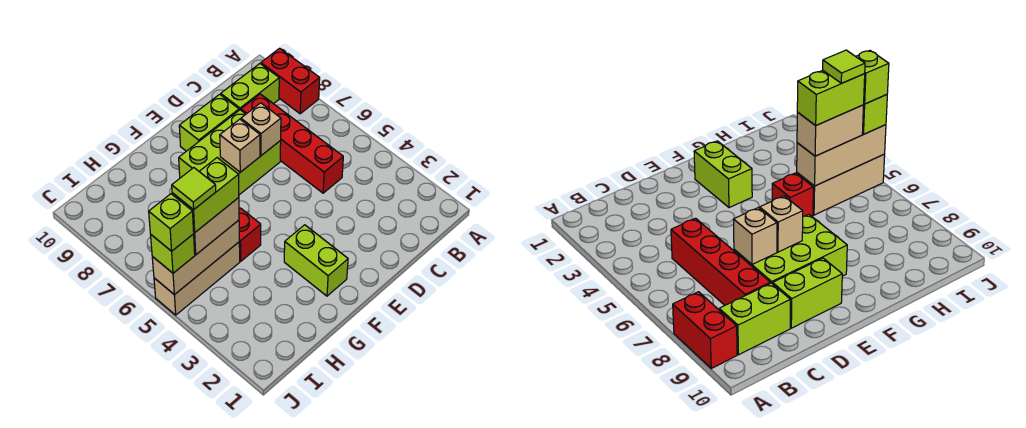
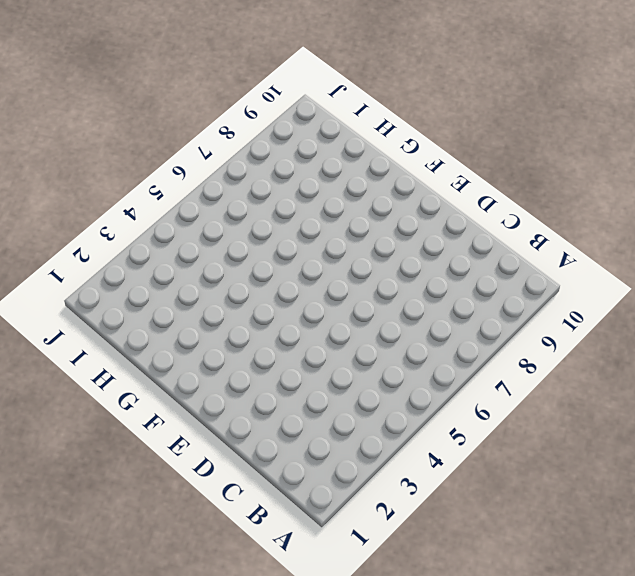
none -> red 1x2 brick [261,48,320,114]
none -> lime 1x2 brick [221,64,279,110]
none -> red 1x4 brick [241,94,343,193]

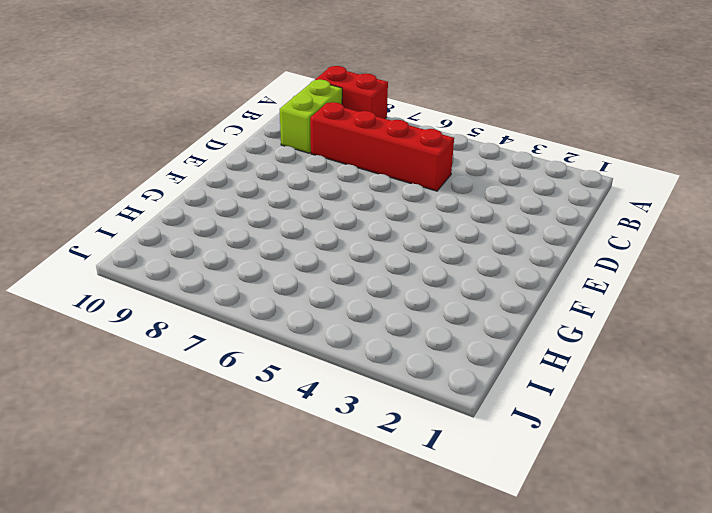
none -> lime 2x3 brick [179,110,281,195]
none -> lime 1x2 brick [179,94,239,151]
none -> lime 1x2 brick [284,225,348,296]

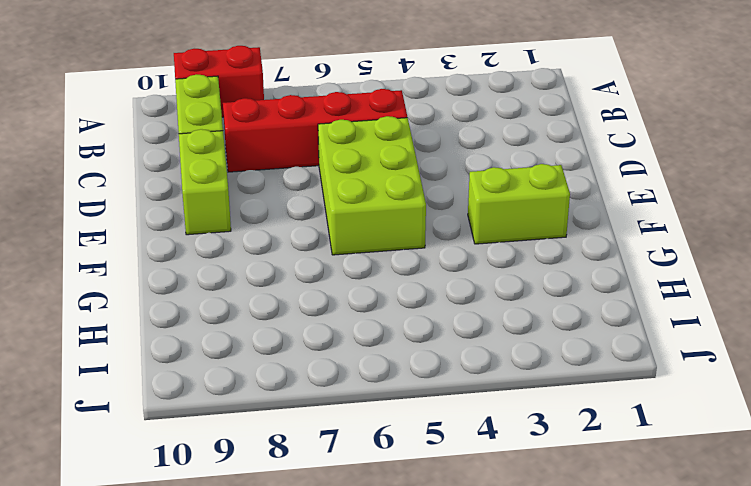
lime 2x3 brick [318,116,426,255] -> lime 2x3 brick moved to [179,110,281,195]
none -> red 1x1 brick [239,208,261,261]
none -> tan 1x3 brick [154,242,240,315]
none -> tan 1x1 brick [241,103,281,156]

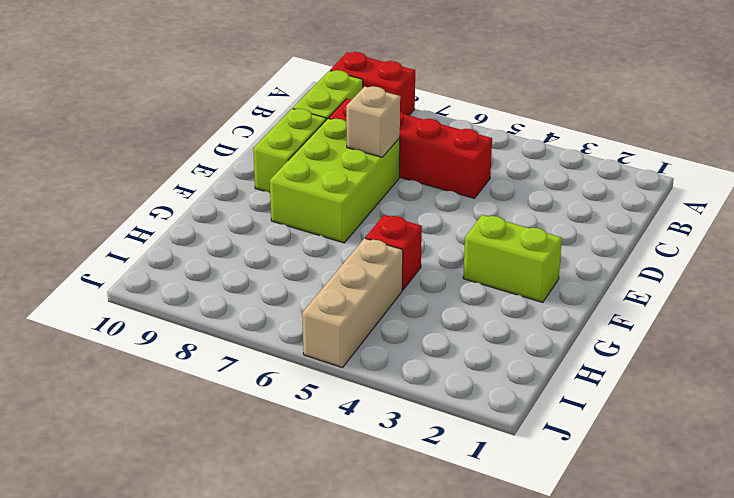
none -> tan 1x1 brick [220,119,260,172]
none -> tan 1x3 brick [152,220,239,295]
none -> tan 1x2 brick [194,198,239,255]

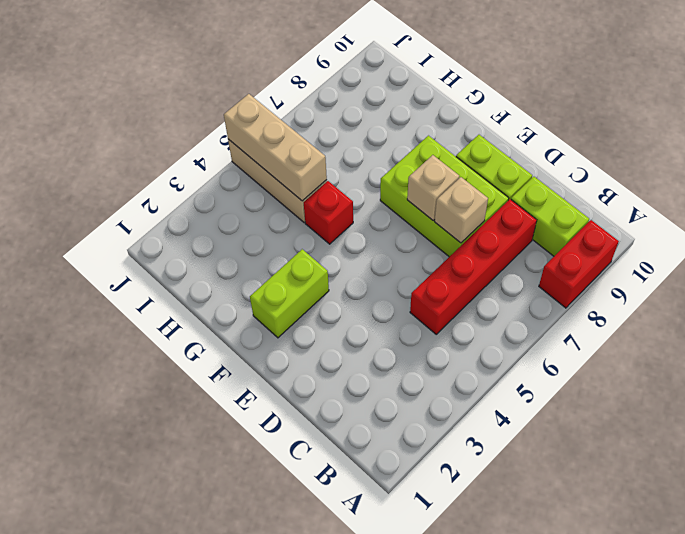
none -> tan 1x2 brick [194,198,239,255]
none -> lime 1x1 brick [151,234,195,273]
none -> lime 1x2 brick [172,158,239,233]

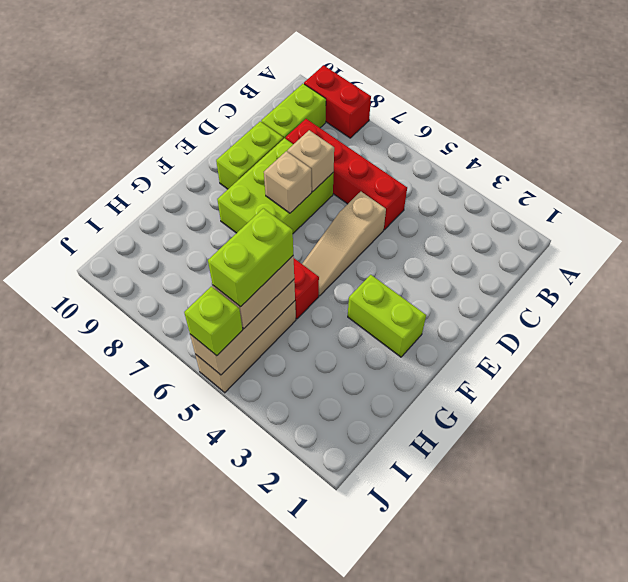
tan 1x3 slope [302,192,386,296] -> none
none -> lime 1x1 brick [149,194,194,251]
none -> lime 1x1 tile [172,168,216,210]

